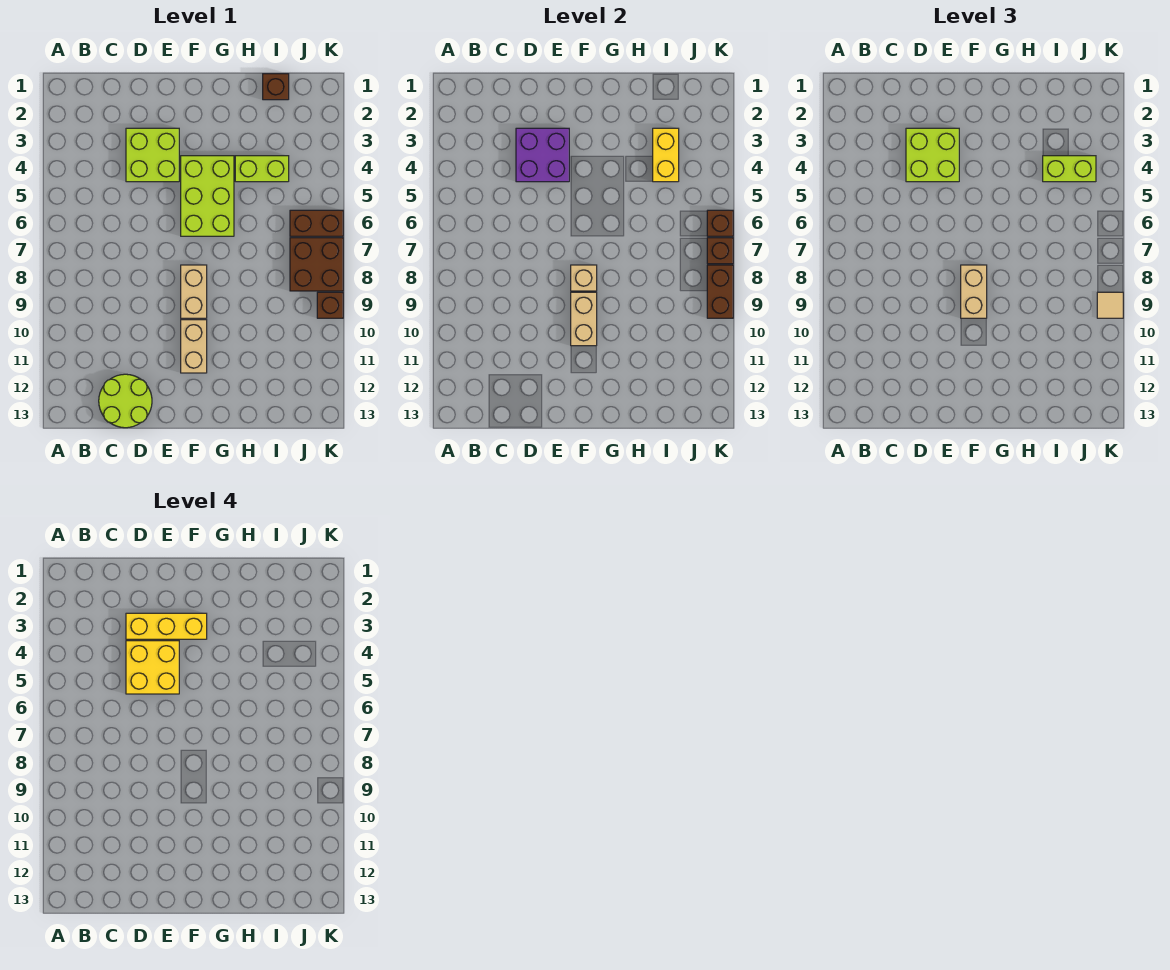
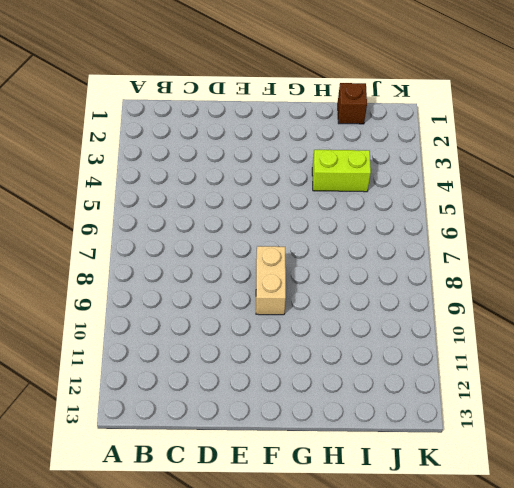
none -> lime 2x2 round brick [99,374,152,428]
none -> lime 2x2 brick [126,128,179,182]
none -> lime 2x3 brick [181,156,234,236]

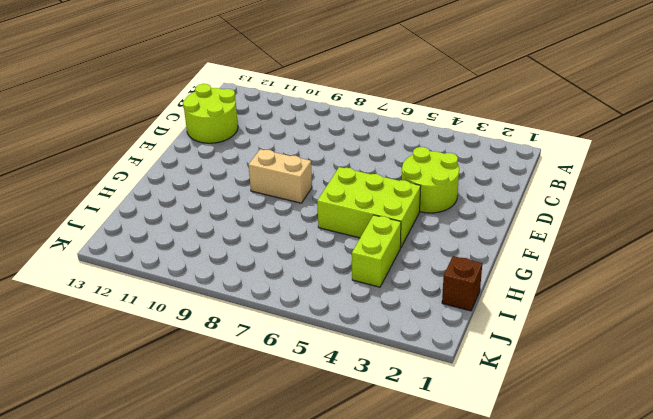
lime 2x2 round brick [402,147,459,213] -> lime 2x2 brick [126,128,179,182]
none -> tan 1x2 brick [181,320,207,373]
none -> brown 1x2 brick [290,210,343,236]
none -> brown 2x2 brick [290,238,343,291]

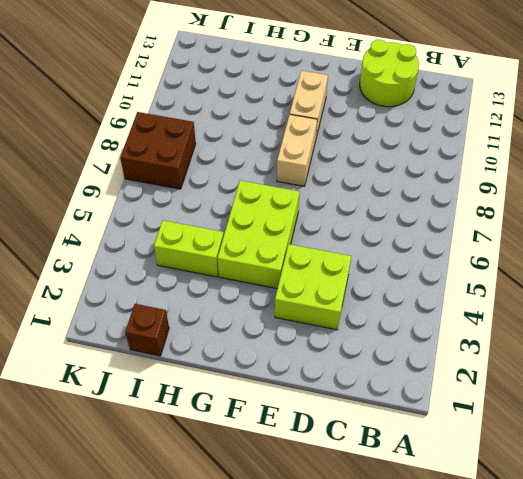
none -> brown 1x2 brick [290,210,343,236]
none -> brown 1x1 brick [317,292,343,318]
none -> purple 2x2 brick [516,128,569,182]

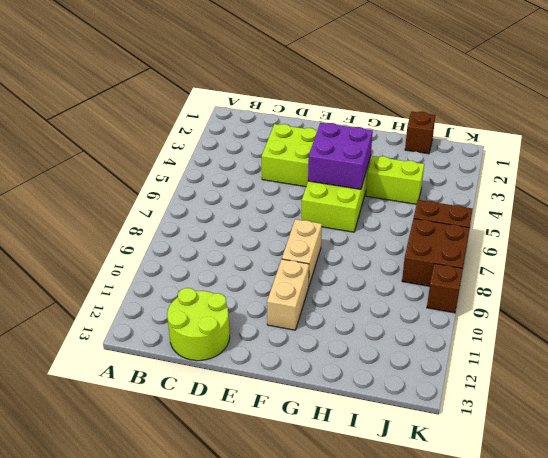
purple 2x2 brick [308,123,373,189] -> purple 2x2 brick moved to [516,128,569,182]
none -> tan 1x1 brick [571,265,597,291]
none -> tan 1x2 brick [571,292,597,346]
none -> yellow 1x2 brick [653,128,679,182]

